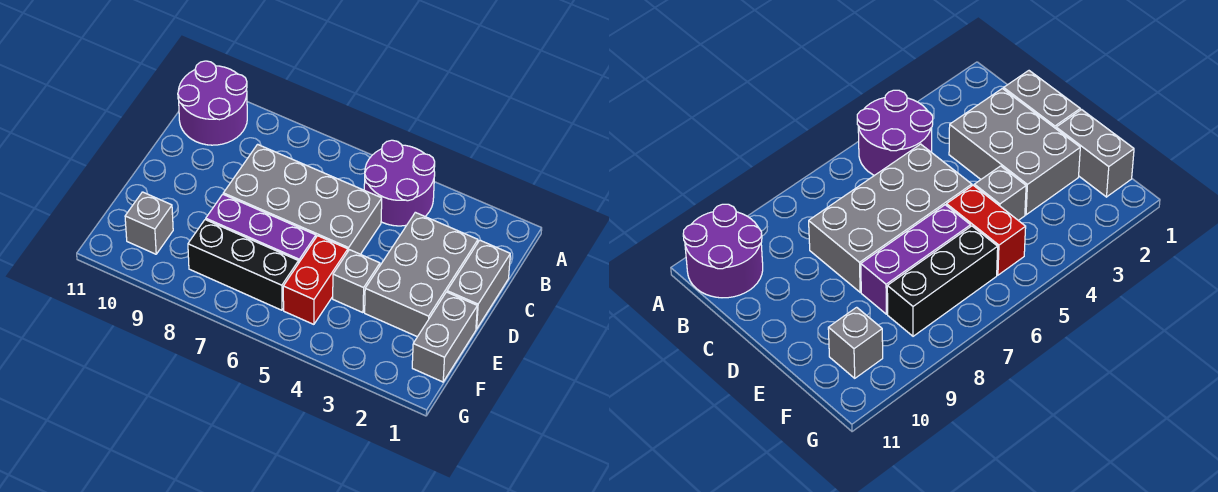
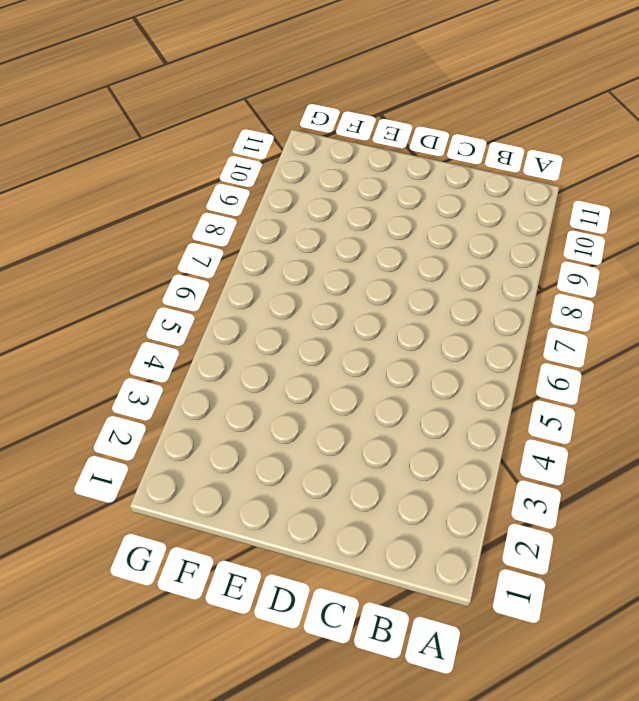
none -> purple 2x2 round brick [364,140,435,226]
none -> purple 2x2 round brick [178,61,247,145]

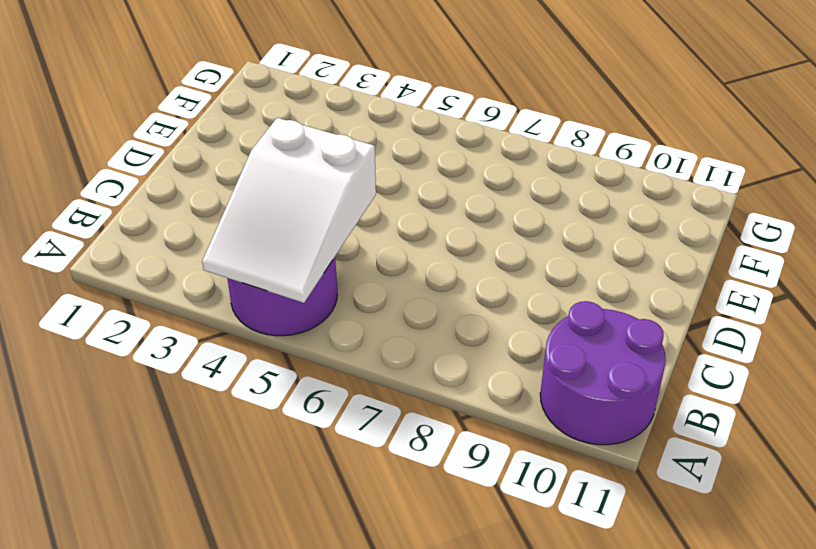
white 2x3 slope [202,118,376,303] -> none
none -> grey 1x2 brick [447,240,510,329]
none -> grey 2x3 brick [365,212,478,337]

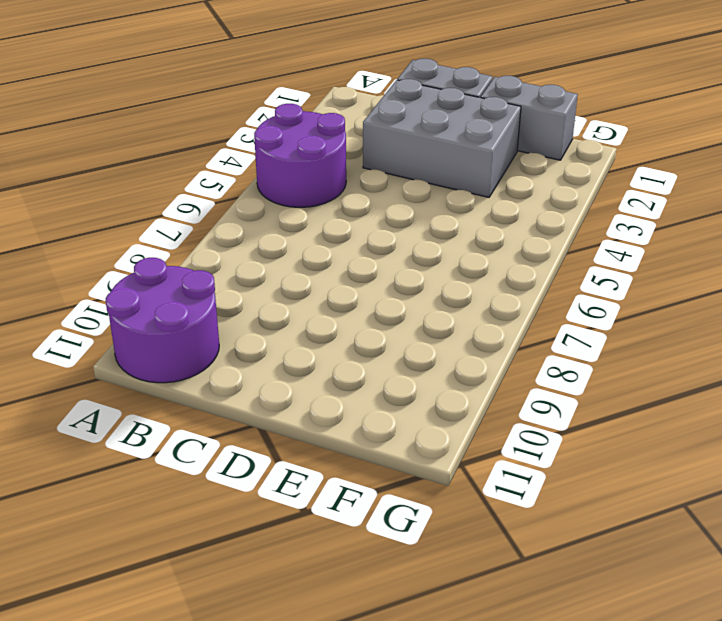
none -> grey 2x4 brick [223,144,382,254]
none -> grey 1x1 brick [333,250,380,313]

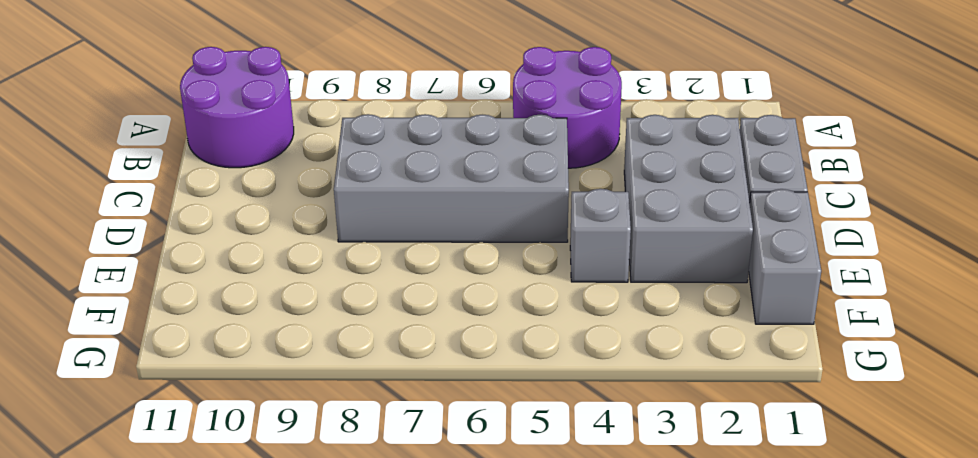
none -> red 1x2 brick [283,236,348,324]
none -> purple 1x3 brick [206,194,316,262]

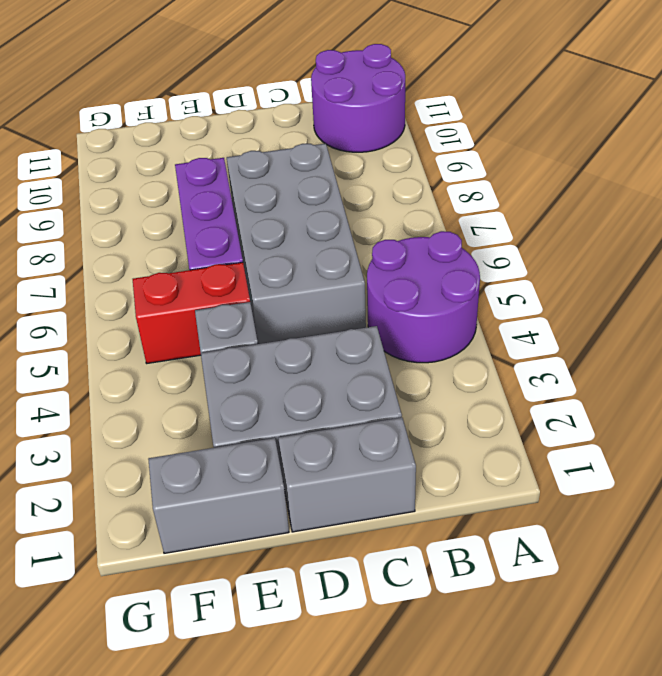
none -> black 1x3 brick [188,220,299,310]
none -> grey 1x1 brick [125,192,173,254]

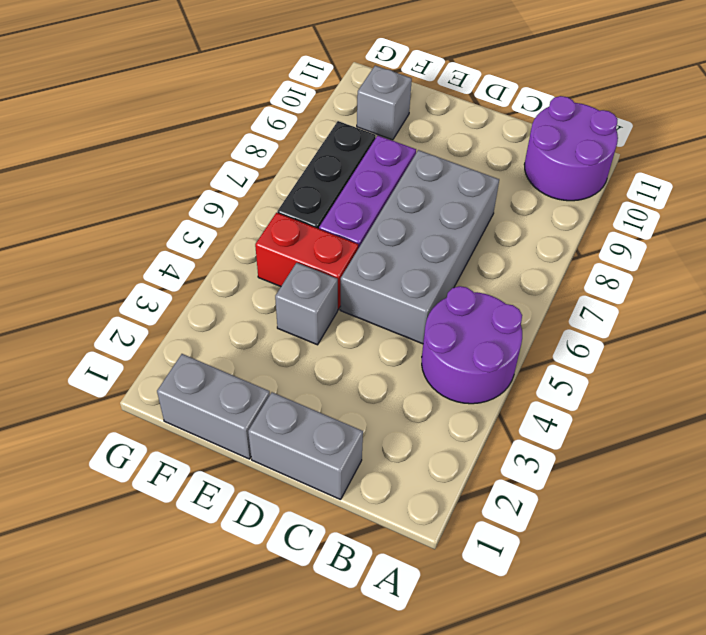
none -> grey 2x3 brick [365,212,478,337]

